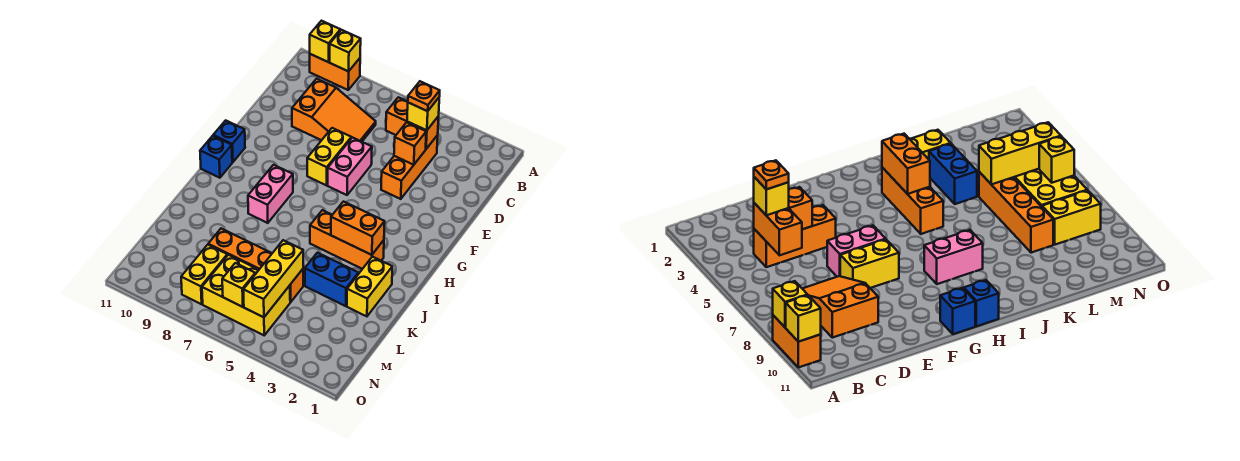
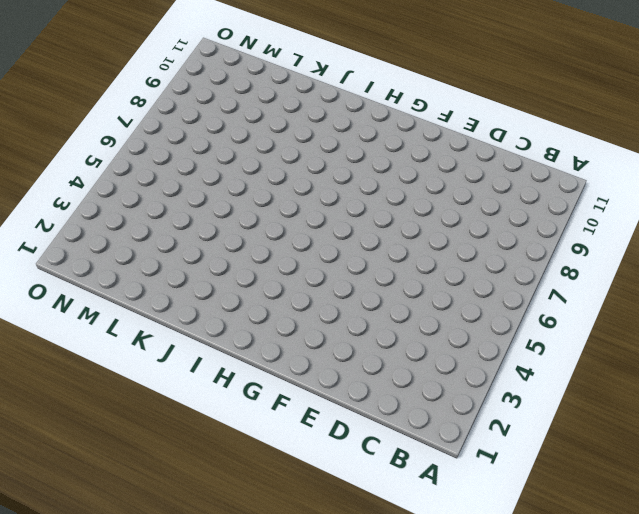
none -> orange 1x2 brick [310,54,360,90]
none -> orange 1x3 brick [381,135,438,199]
none -> orange 2x3 slope [292,79,376,142]

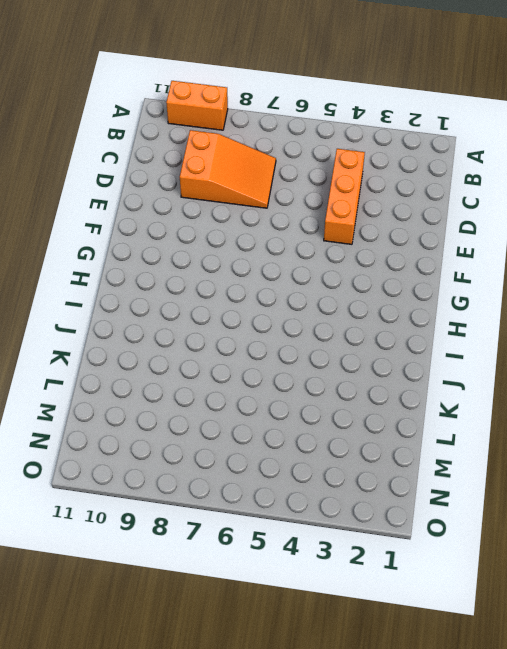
none -> pink 1x2 brick [328,138,372,195]
none -> yellow 1x2 brick [307,128,351,185]
none -> blue 1x1 brick [213,120,245,162]

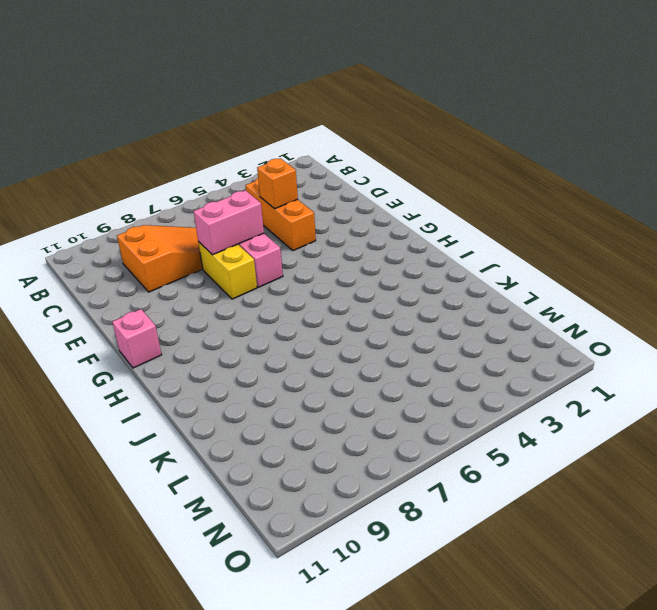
pink 1x2 brick [194,190,264,255] -> pink 1x2 brick turned to [248,165,293,223]
pink 1x1 brick [112,309,162,368] -> blue 1x1 brick [213,120,245,162]
none -> orange 1x2 brick [310,54,360,90]
none -> blue 1x1 brick [200,136,232,178]
none -> orange 1x3 brick [310,210,384,269]

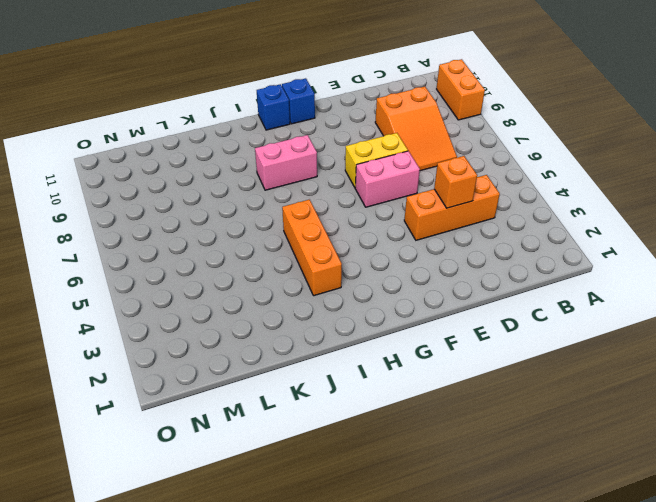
none -> yellow 1x2 brick [347,257,392,316]
none -> blue 1x2 brick [305,253,358,306]
none -> orange 1x4 brick [208,229,303,302]

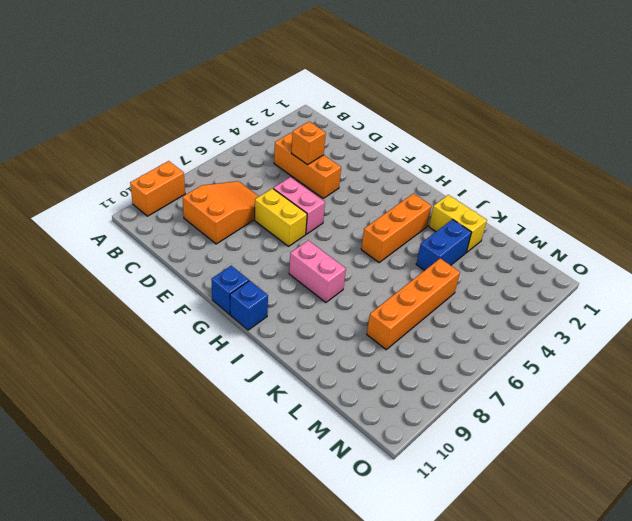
none -> yellow 2x3 brick [202,255,290,335]
none -> yellow 1x2 brick [181,245,227,304]
none -> yellow 1x1 brick [330,30,361,71]

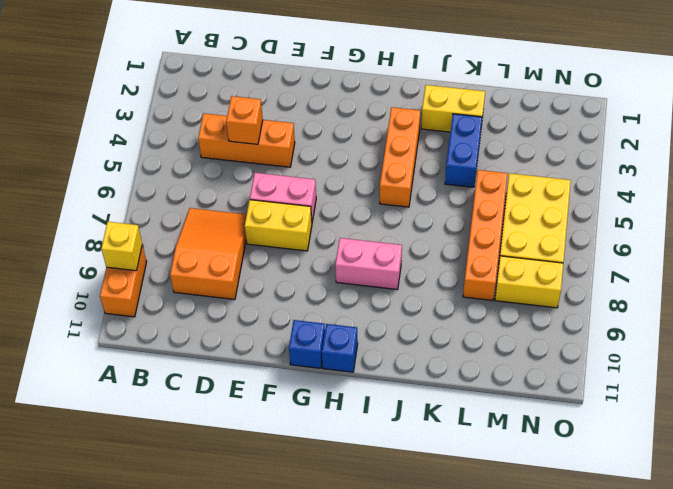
none -> yellow 1x1 brick [310,21,340,62]
none -> orange 1x2 brick [386,97,439,149]
none -> orange 1x2 brick [331,202,385,255]

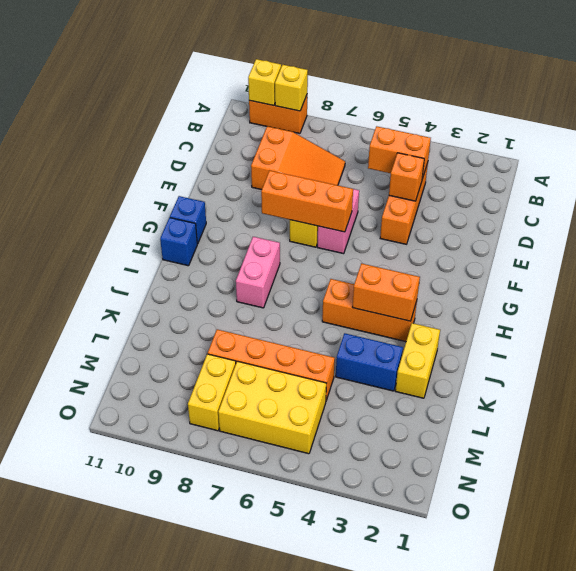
orange 1x3 brick [261,171,353,232] -> none
none -> yellow 1x3 brick [243,240,303,317]
none -> yellow 1x1 brick [222,263,255,307]
none -> yellow 1x1 brick [407,98,439,130]

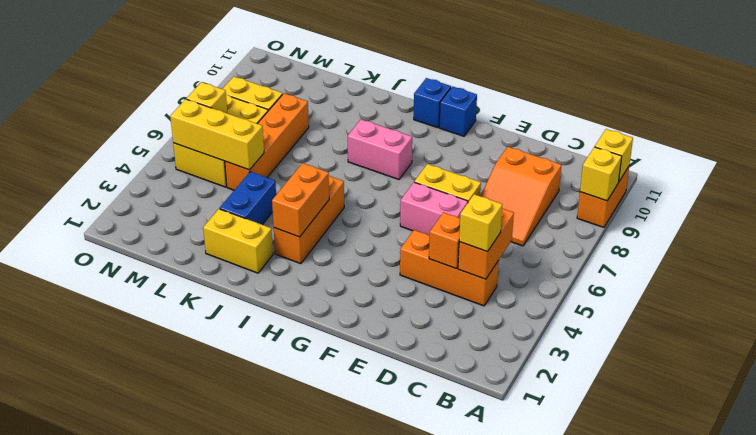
none -> orange 1x1 plate [408,81,440,111]

